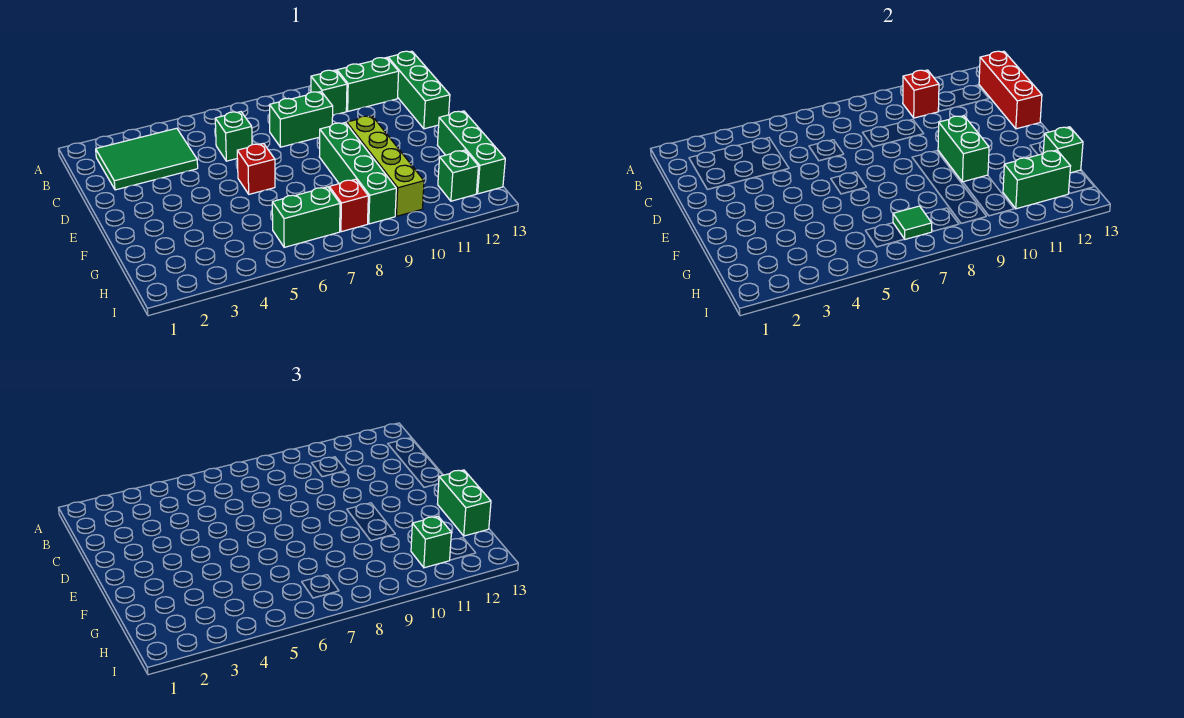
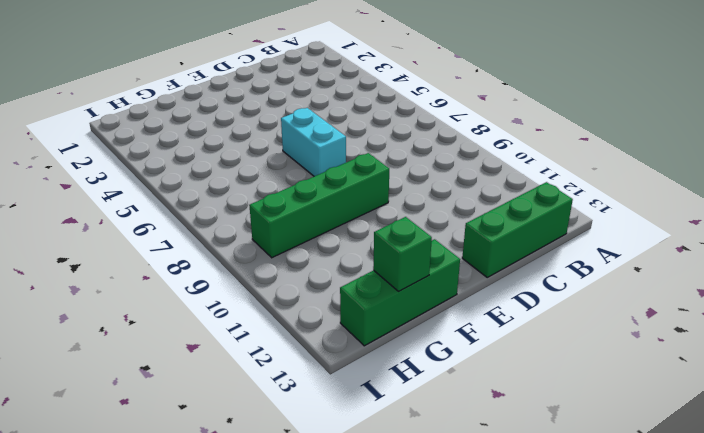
cyan 1x2 brick [281,108,346,176] -> red 1x1 brick [237,144,275,194]
none -> green 2x3 tile [96,128,198,190]
none -> green 1x1 brick [311,70,347,115]
none -> green 1x2 brick [337,58,399,111]

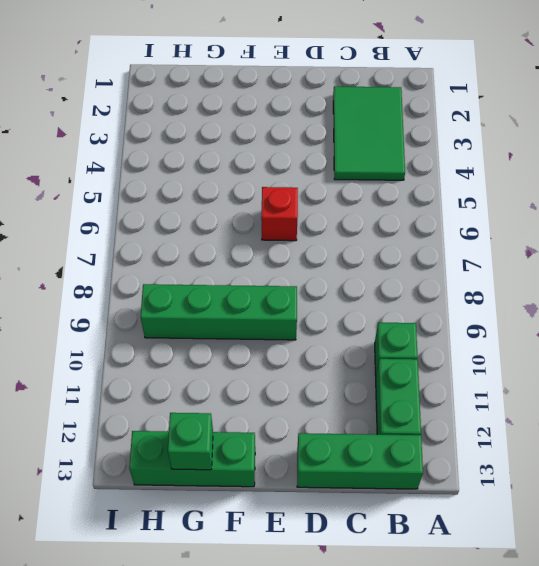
none -> green 1x1 brick [215,112,252,161]
none -> green 1x2 brick [269,92,333,147]
none -> lime 1x4 brick [347,116,424,216]

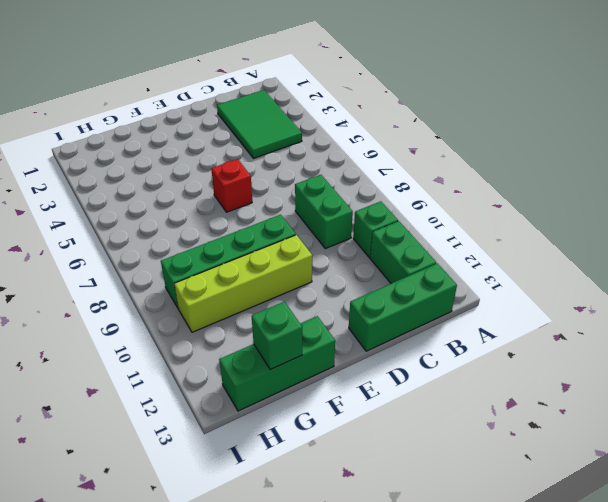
none -> green 1x1 brick [215,112,252,161]
none -> green 1x2 brick [272,187,340,247]
none -> red 1x1 brick [329,179,368,232]

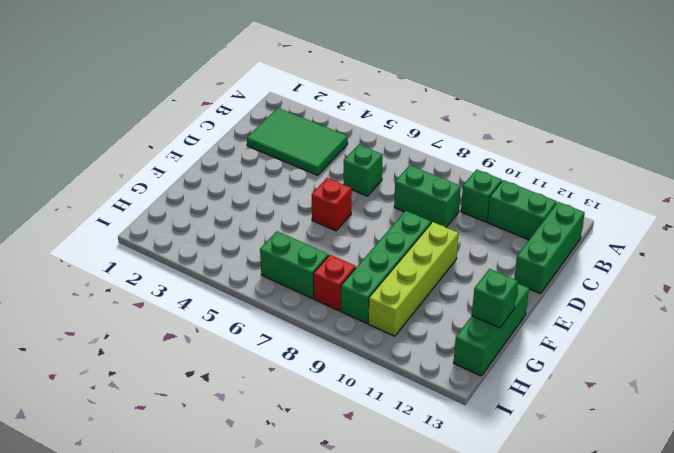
none -> green 1x1 brick [438,150,479,201]
none -> red 1x1 brick [903,70,939,118]
none -> red 1x3 brick [979,51,1042,129]

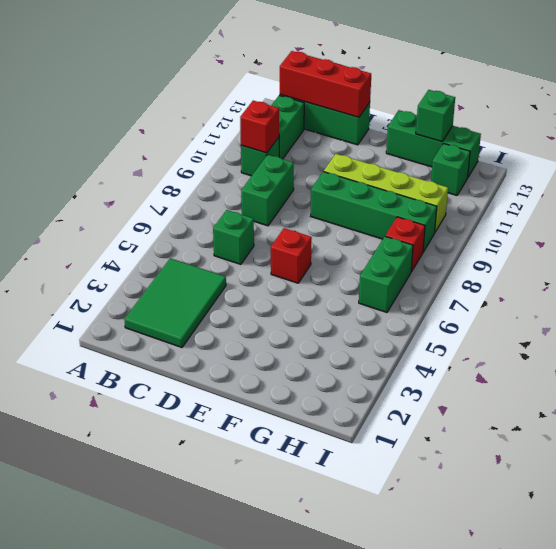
none -> green 1x2 brick [938,116,989,182]
none -> green 1x1 tile [893,206,932,239]
none -> green 1x2 brick [1003,150,1071,209]

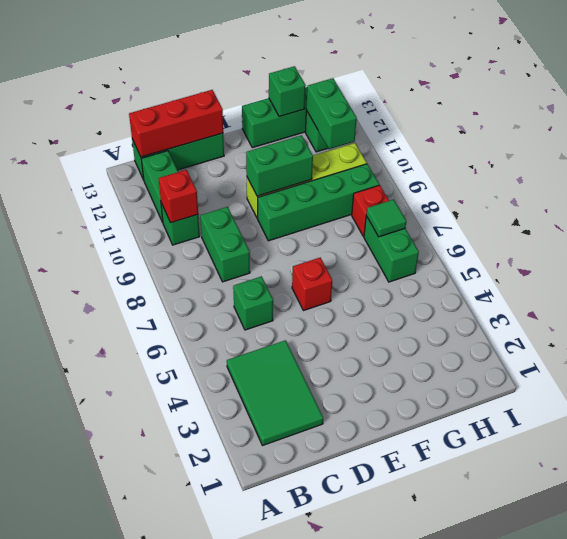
none -> green 1x2 brick [438,470,491,536]
none -> green 1x1 brick [411,516,451,568]

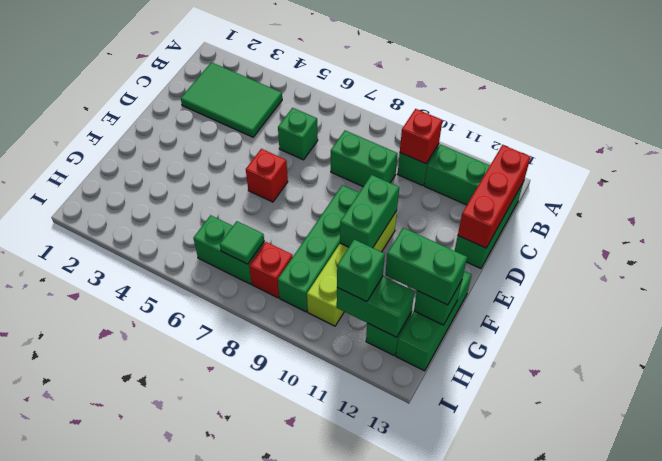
green 1x2 brick [385,228,467,305] -> green 1x2 brick turned to [438,470,491,536]

